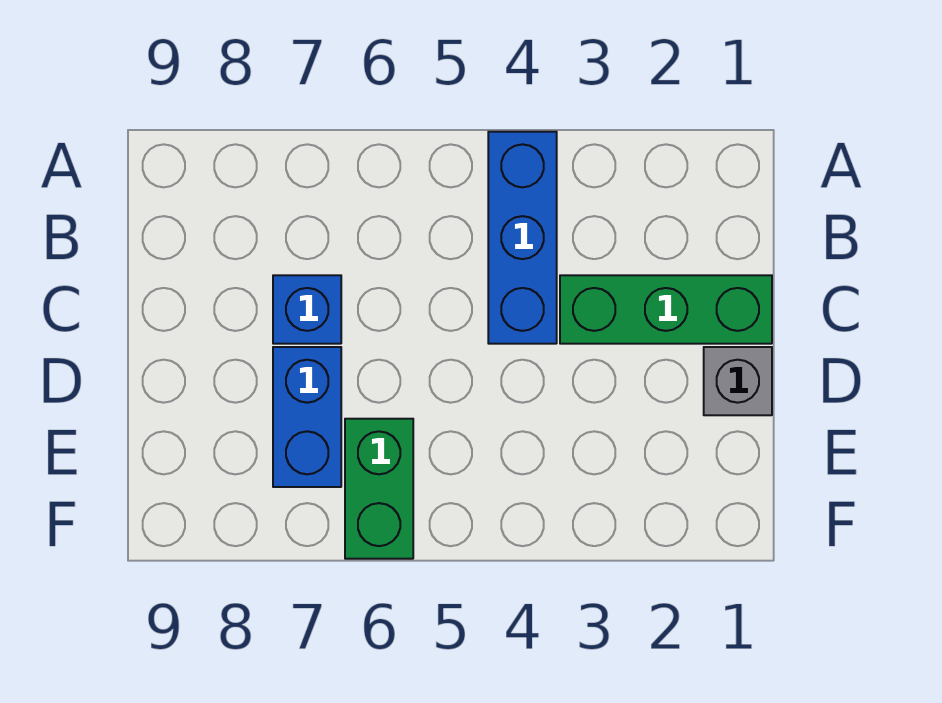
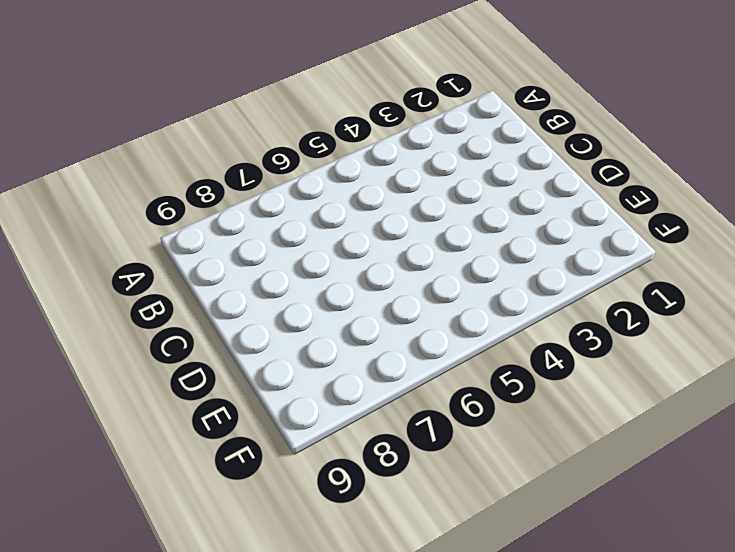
none -> blue 1x3 brick [488,132,557,344]
none -> green 1x3 brick [560,275,772,344]

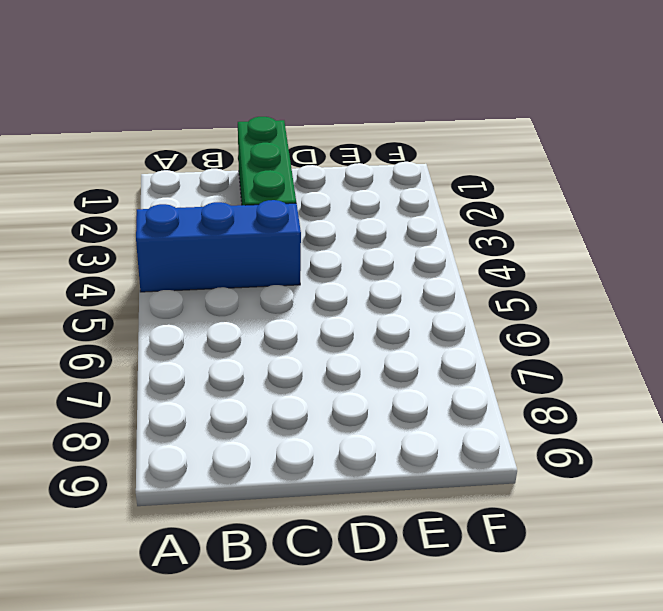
none -> blue 1x1 brick [273,275,341,344]
none -> grey 1x1 brick [704,347,772,415]

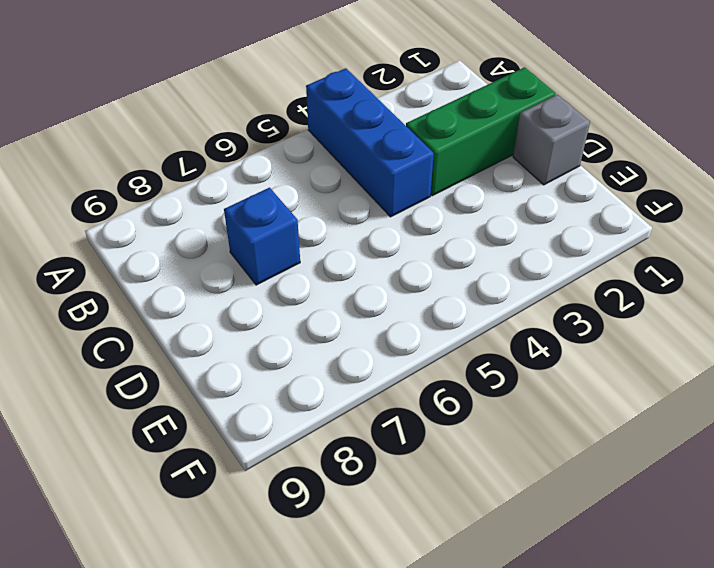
none -> blue 1x2 brick [273,347,341,487]
none -> green 1x2 brick [345,419,413,559]

